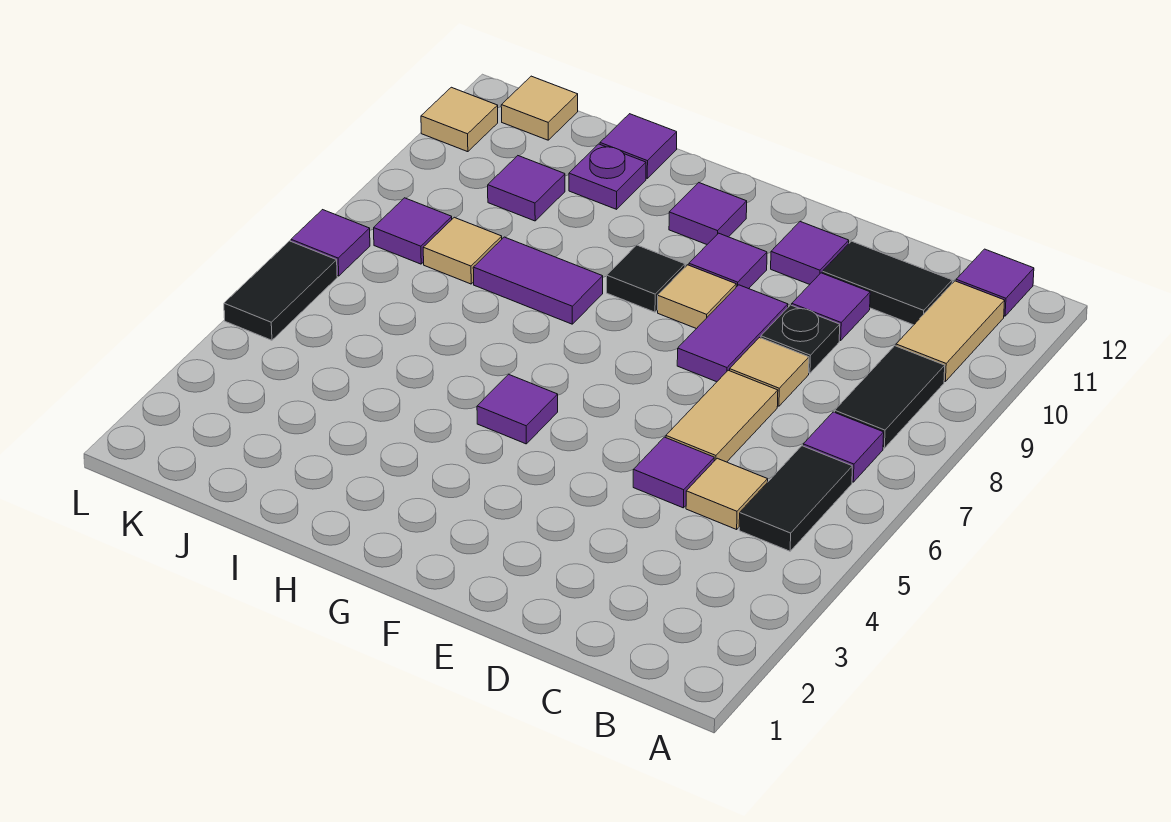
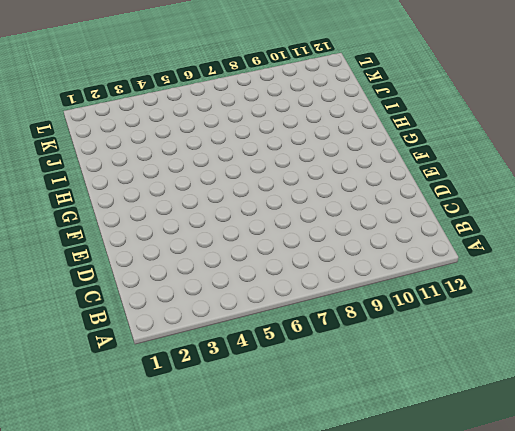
none -> black 1x2 tile [739,446,852,551]
none -> purple 1x1 tile [803,412,884,482]
none -> black 1x2 tile [835,346,945,448]

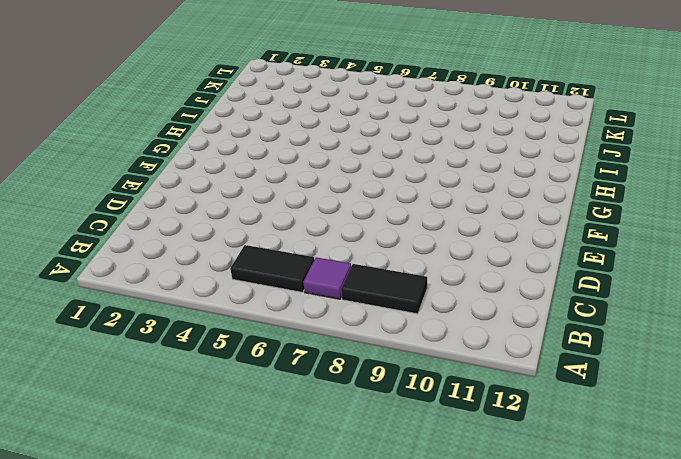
none -> tan 1x2 tile [896,281,1005,381]
none -> purple 1x1 tile [956,249,1034,316]
none -> tan 1x1 tile [686,458,768,529]

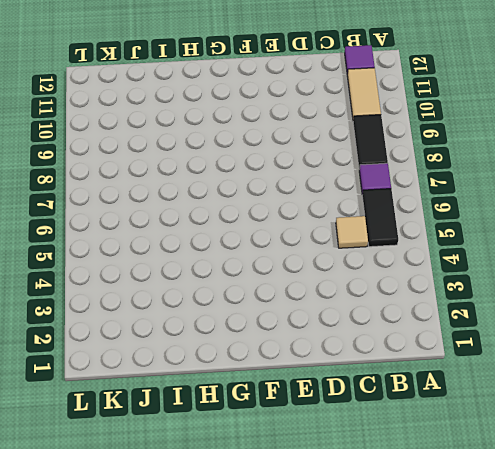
none -> black 1x2 tile [822,241,952,325]
none -> purple 1x1 tile [633,437,714,508]
none -> tan 1x2 tile [666,370,778,462]

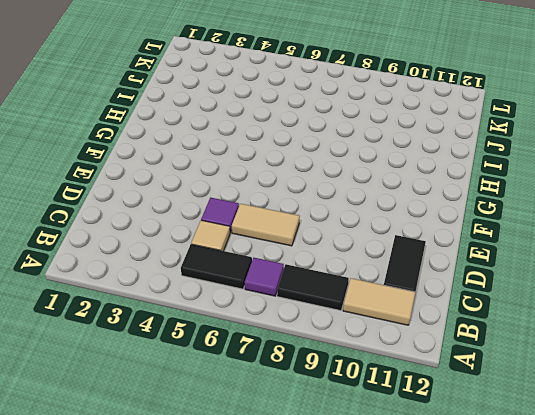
none -> purple 1x1 tile [956,249,1034,316]
none -> tan 1x1 tile [730,338,809,406]
none -> black 1x1 plate [761,305,840,373]

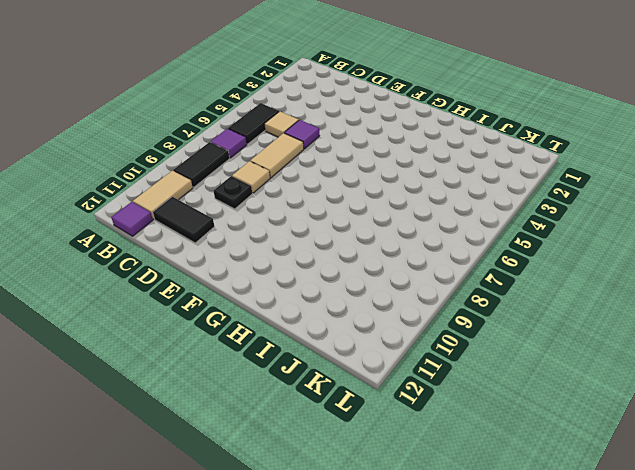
none -> purple 1x1 tile [792,273,870,341]
none -> purple 1x2 tile [677,285,788,382]
none -> purple 1x1 tile [771,222,849,284]

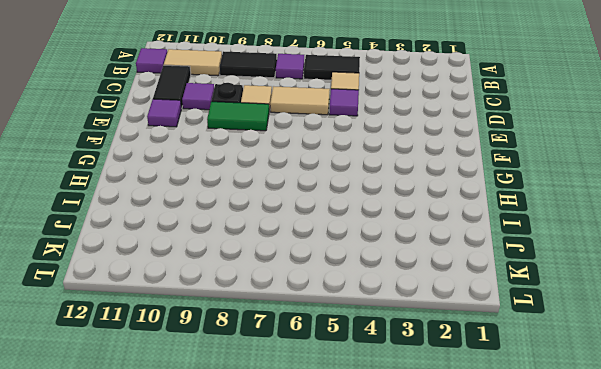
green 1x2 tile [207,102,269,131] -> purple 1x2 tile [677,285,788,382]
none -> tan 1x1 tile [658,265,736,329]
none -> purple 1x1 tile [689,233,767,289]
none -> purple 1x1 tile [477,374,558,444]

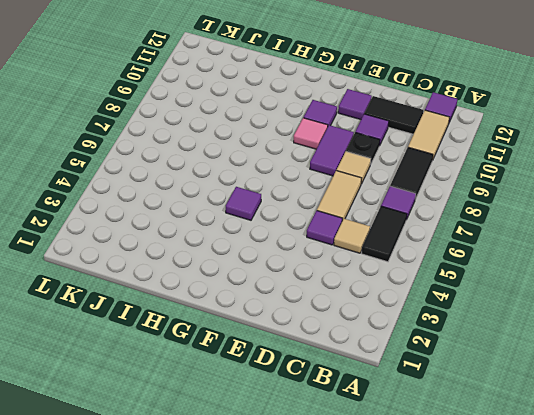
pink 1x1 tile [294,118,328,149] -> tan 1x1 tile [658,265,736,329]
none -> black 1x1 tile [607,245,685,312]
none -> purple 1x1 tile [669,183,747,244]
none -> purple 1x2 tile [473,237,603,324]

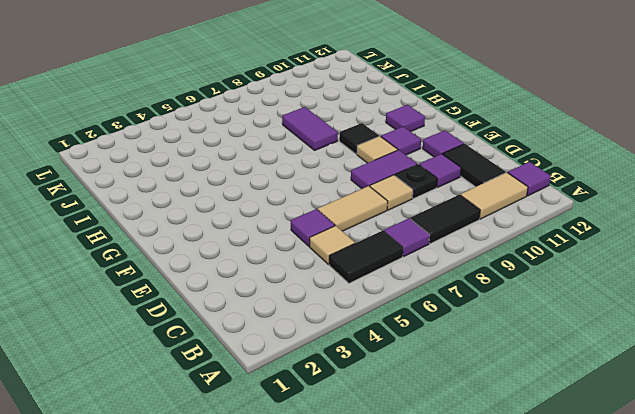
none -> purple 1x1 tile [477,374,558,444]
none -> purple 1x1 plate [569,144,646,209]
none -> purple 1x1 tile [600,114,677,178]

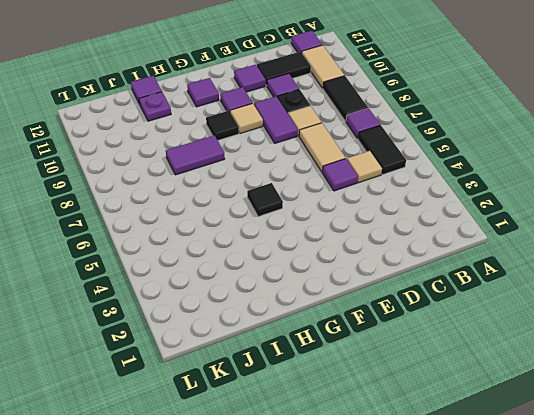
black 1x1 tile [247,183,283,217] -> purple 1x1 tile [477,374,558,444]
none -> tan 1x1 tile [423,217,502,284]
none -> purple 1x1 tile [488,156,565,221]
none -> purple 1x1 tile [374,198,452,264]

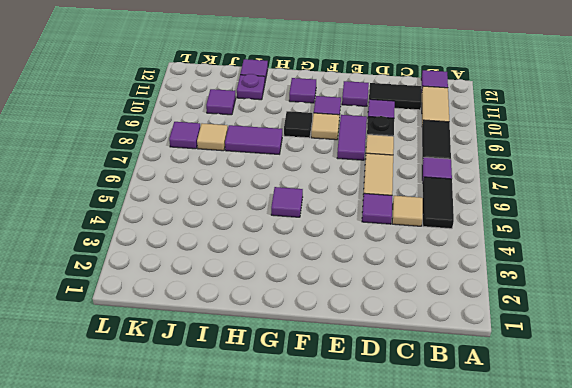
none -> tan 1x1 tile [501,76,578,140]
none -> black 1x2 tile [224,241,337,340]
none -> purple 1x1 tile [291,210,370,276]

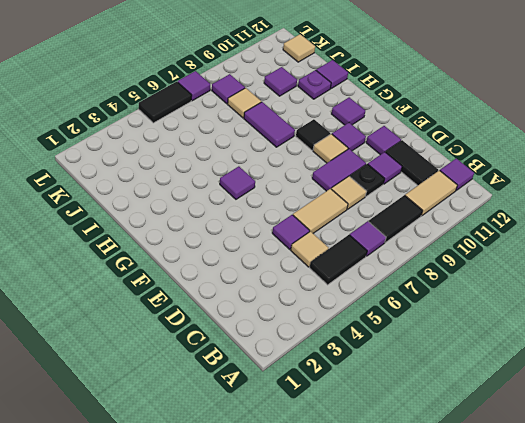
none -> tan 1x1 tile [421,87,498,152]

